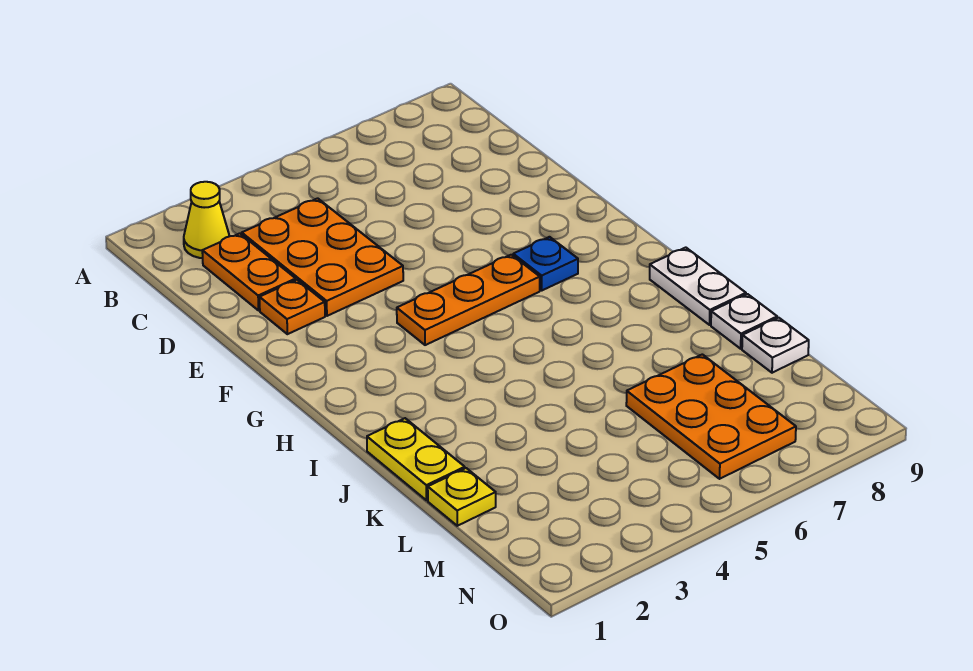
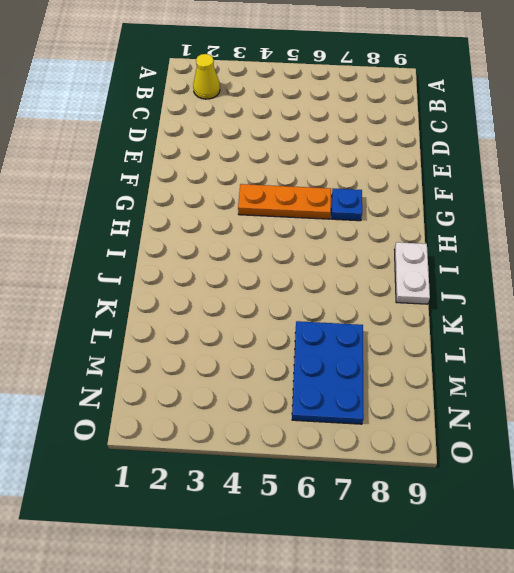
blue 2x3 plate [292,321,364,424] -> orange 2x3 plate [626,354,796,479]
none -> orange 1x2 plate [202,233,296,310]
none -> orange 2x3 plate [242,198,403,316]
none -> orange 1x1 plate [260,280,325,334]

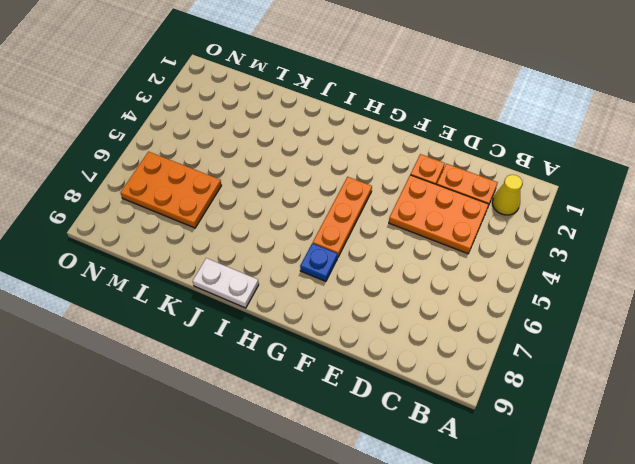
none -> yellow 1x2 plate [367,418,465,500]
none -> white 1x1 plate [711,294,777,349]
none -> yellow 1x1 plate [428,468,496,526]

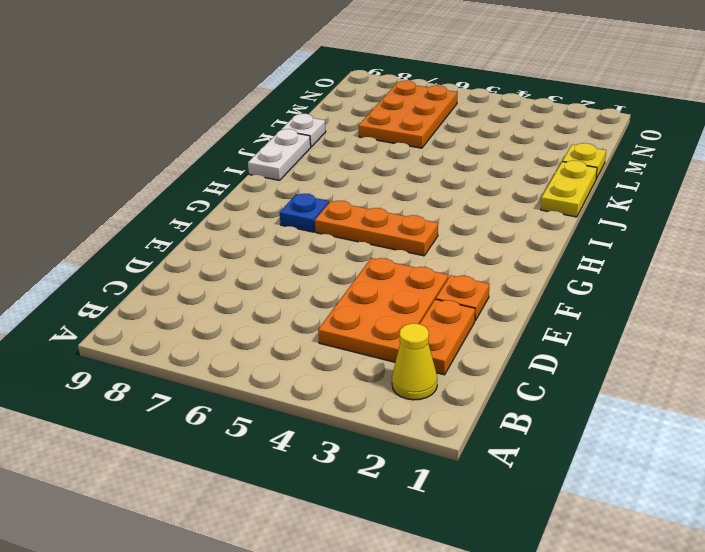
none -> white 1x1 plate [742,318,809,373]

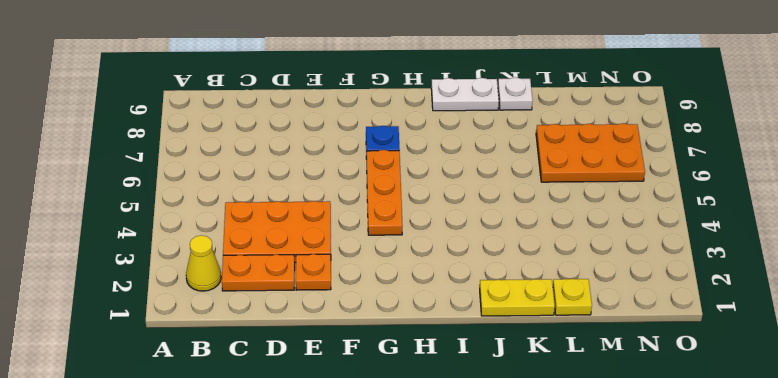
none -> white 1x1 plate [742,318,809,373]

